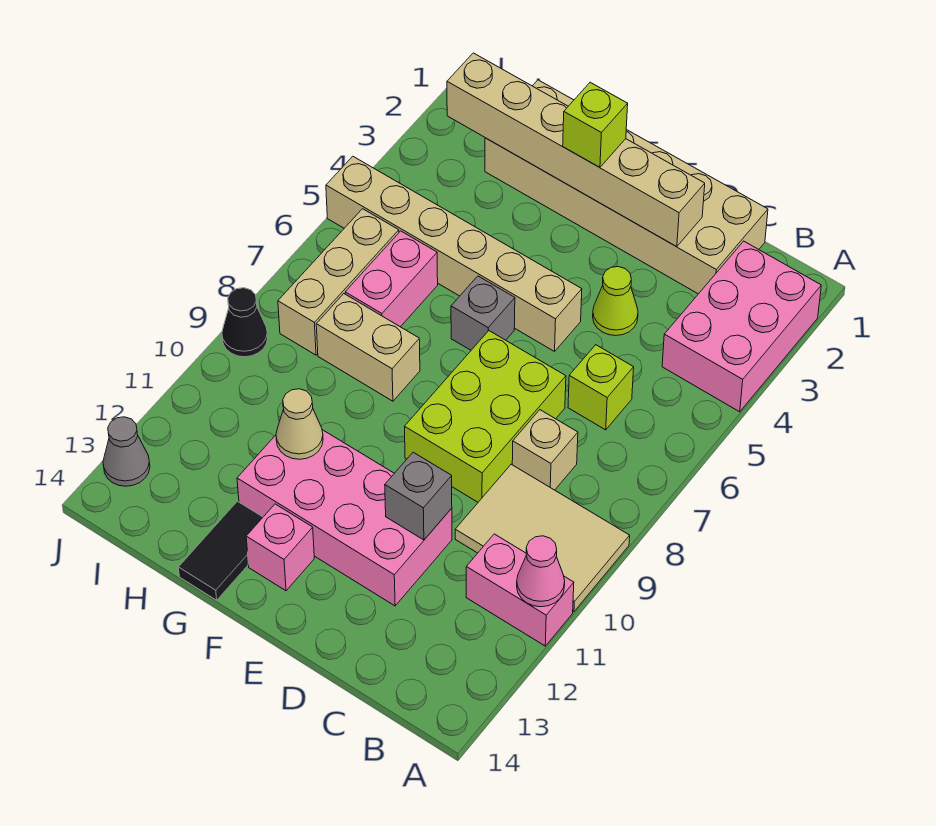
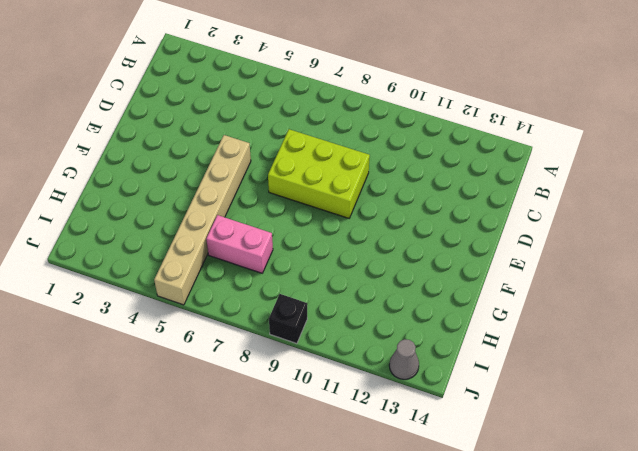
black 1x1 brick [269,294,307,344] -> black 1x1 cone [222,288,268,357]
none -> pink 2x3 brick [662,241,821,412]
none -> tan 2x3 tile [455,464,630,611]
none -> pink 1x2 brick [466,534,574,646]

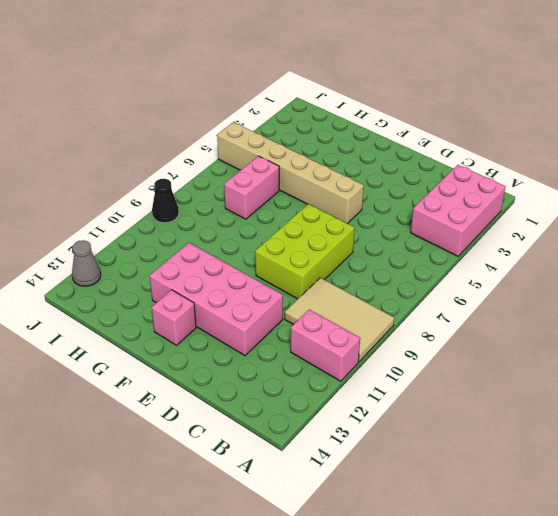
none -> tan 2x6 brick [485,80,768,294]
none -> lime 1x1 brick [568,345,634,430]
none -> tan 1x1 brick [512,410,578,490]

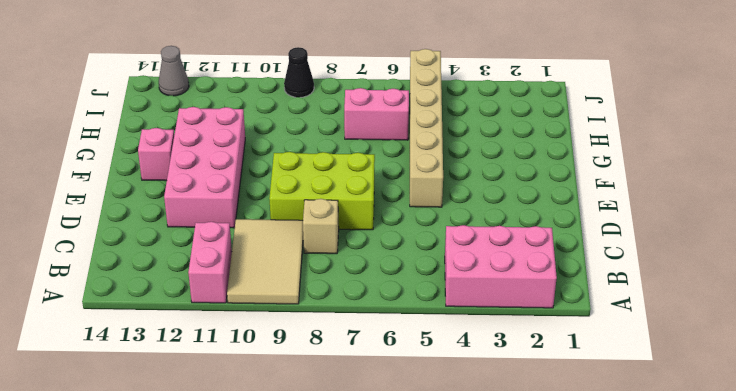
none -> tan 2x6 brick [485,80,768,294]
none -> lime 1x1 brick [568,345,634,430]
none -> lime 1x1 cone [593,267,638,336]

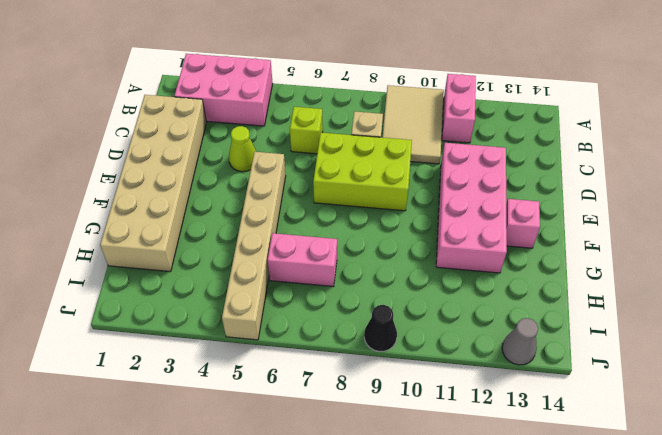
none -> grey 1x1 brick [451,276,515,350]
none -> tan 1x2 brick [316,294,420,401]
none -> black 1x2 tile [178,501,263,600]

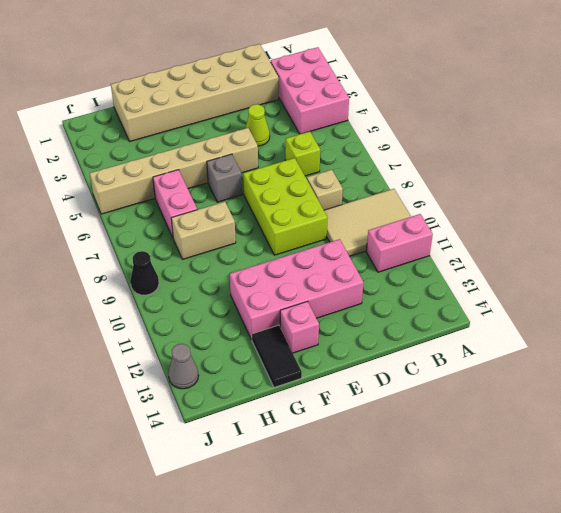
none -> tan 1x3 brick [278,209,399,355]
none -> pink 1x1 cone [517,536,565,607]
none -> tan 1x6 brick [447,53,705,247]

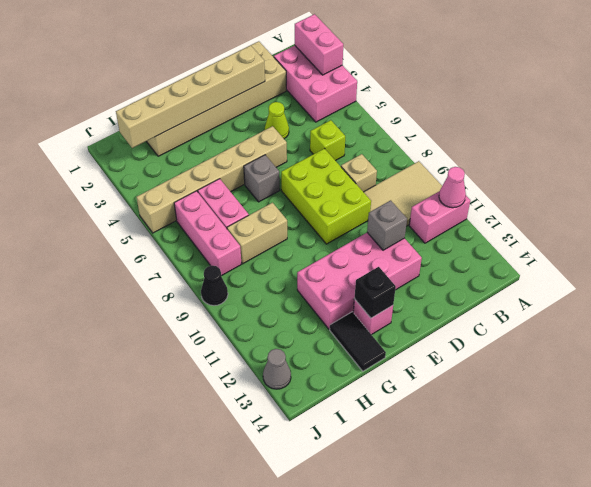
pink 1x2 brick [295,14,343,75] -> none
black 1x1 brick [354,267,396,318] -> none
pink 1x3 brick [174,191,241,276] -> tan 1x3 brick [278,209,399,355]
none -> tan 1x1 cone [276,389,323,459]
none -> lime 1x1 brick [563,82,628,167]

